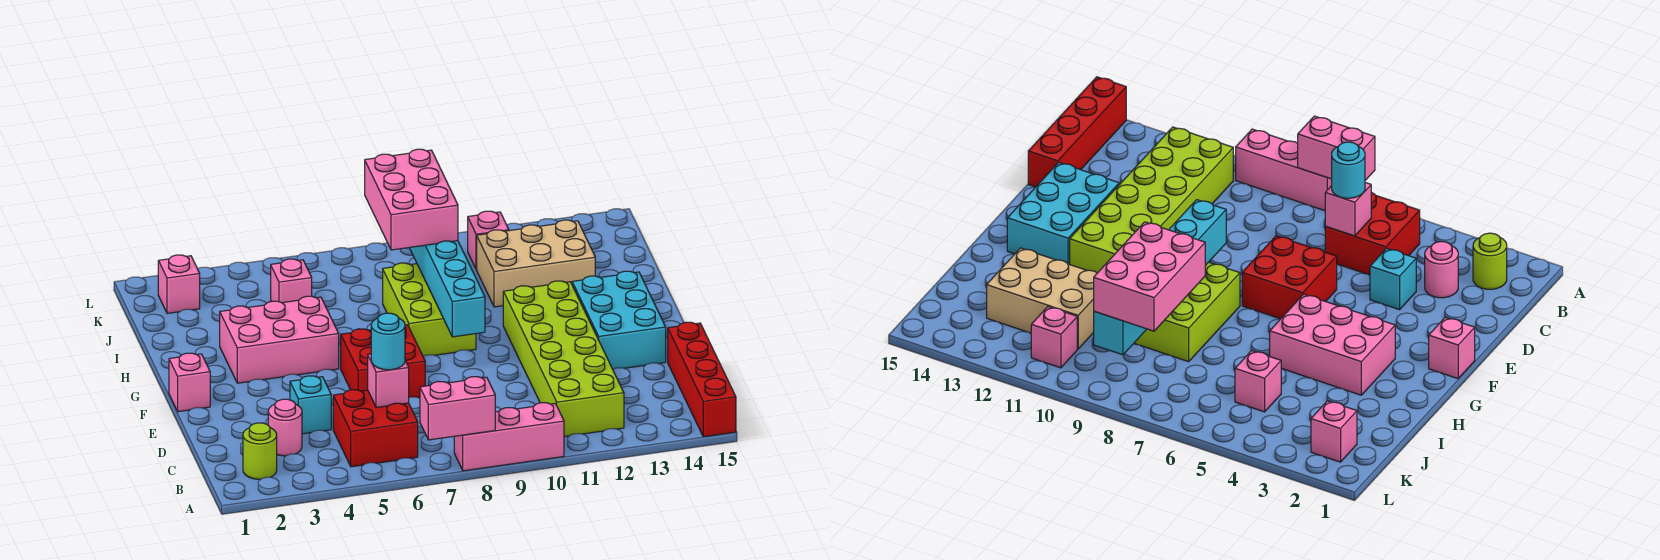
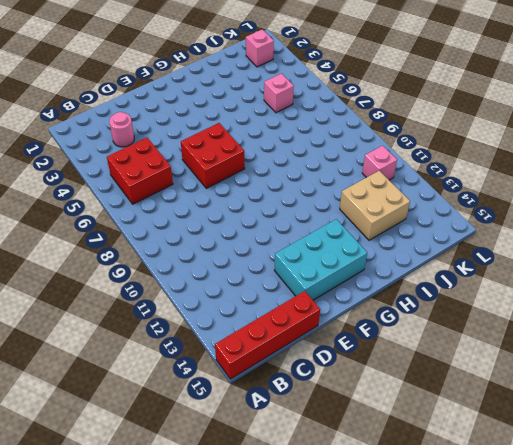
tan 2x2 brick [340,171,410,240] -> tan 2x3 brick [477,220,595,307]
none -> pink 1x3 brick [454,403,564,471]
none -> lime 1x1 round brick [243,423,277,479]
none -> lime 2x6 brick [503,281,624,437]

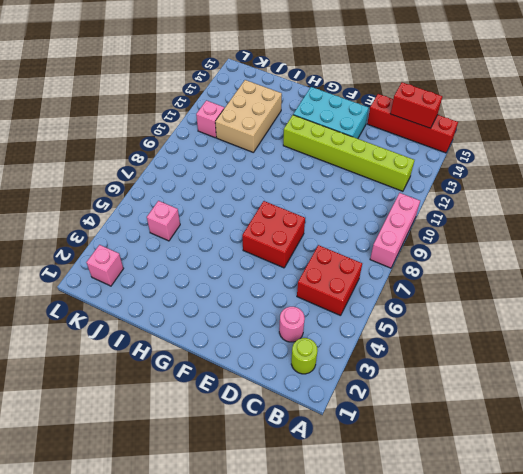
lime 1x6 brick [283,115,414,191] -> lime 2x6 brick [503,281,624,437]
red 1x2 brick [390,82,443,128] -> none
none -> cyan 1x1 brick [290,376,331,434]
none -> pink 1x1 brick [169,353,210,412]
none -> pink 2x3 brick [220,296,339,383]

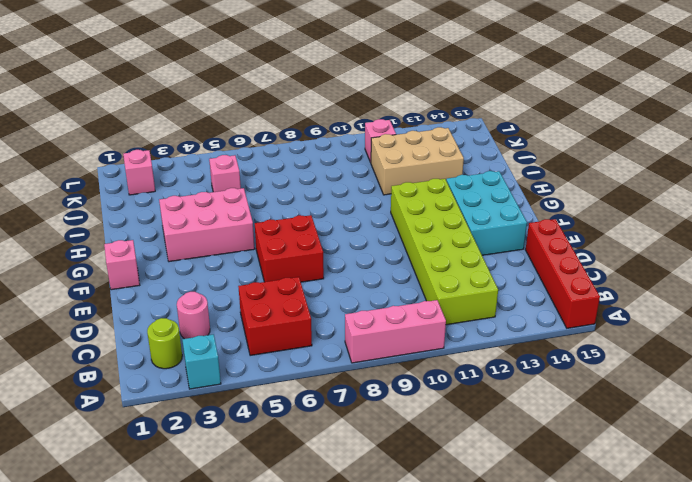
cyan 1x1 brick [182,334,221,389] -> cyan 1x1 brick moved to [290,376,331,434]
none -> lime 2x3 brick [383,263,476,356]
none -> pink 1x2 brick [420,377,495,440]
none -> pink 1x1 brick [368,354,409,408]

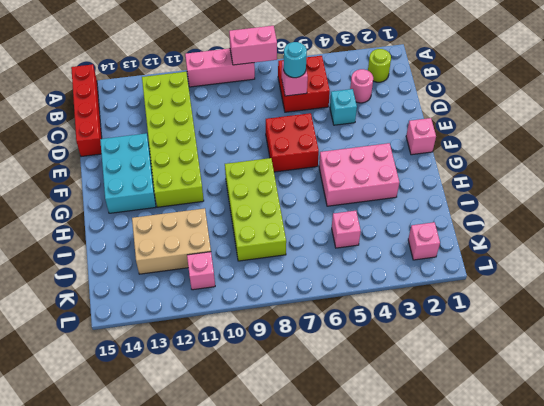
lime 2x4 brick [225,158,286,261] -> lime 2x3 brick [383,263,476,356]
none -> cyan 1x6 brick [409,241,485,337]
none -> pink 2x3 brick [365,149,458,250]

